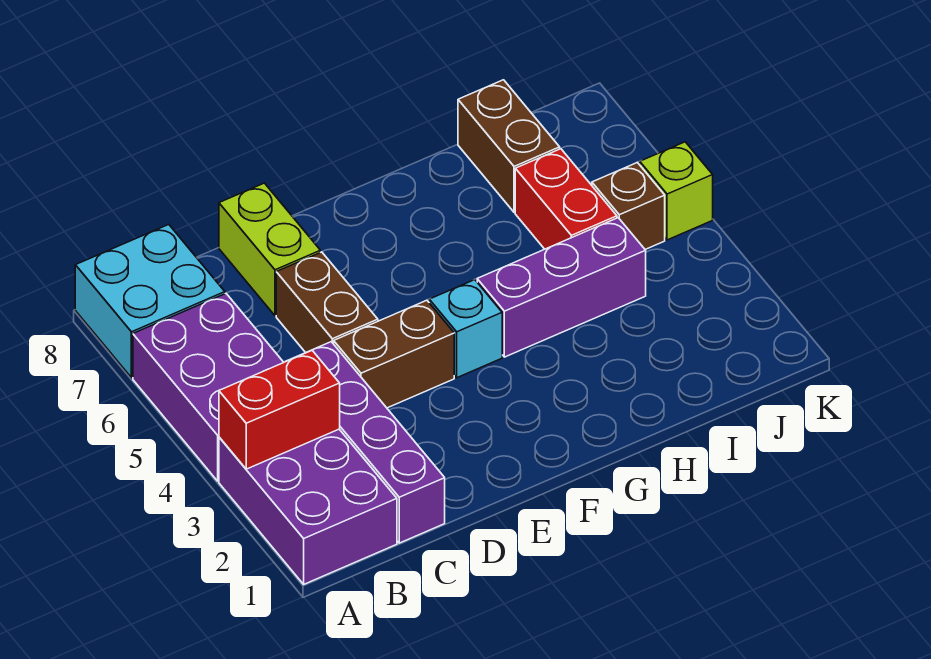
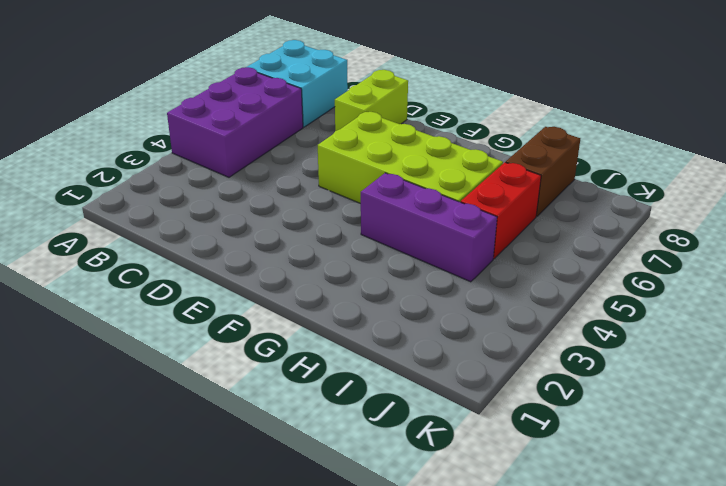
lime 2x4 brick [318,112,503,204] -> none
none -> purple 2x3 brick [219,429,397,584]
none -> purple 1x4 brick [287,342,445,543]
none -> brown 1x2 brick [334,300,454,408]

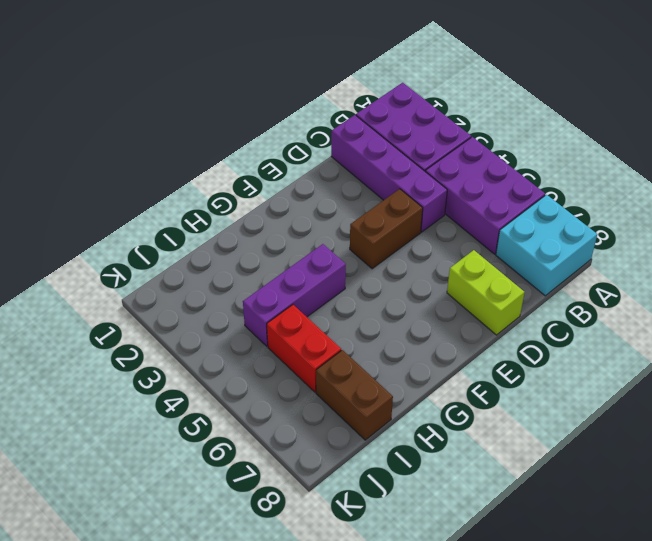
none -> brown 1x2 brick [276,252,378,353]
none -> cyan 1x1 brick [429,280,502,378]
none -> brown 1x1 brick [592,162,665,249]

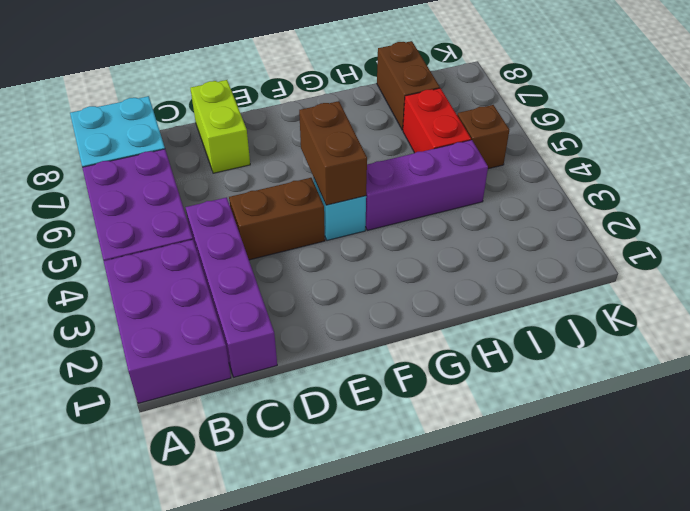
brown 1x2 brick [299,101,367,205] -> brown 1x2 brick moved to [276,252,378,353]
none -> lime 1x1 brick [640,142,713,240]
none -> red 1x2 brick [219,350,340,469]

